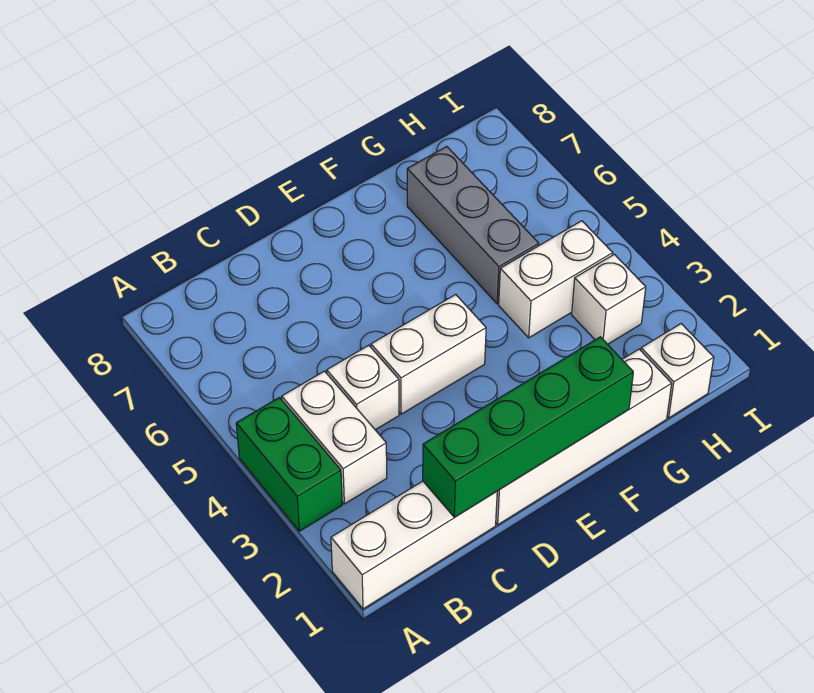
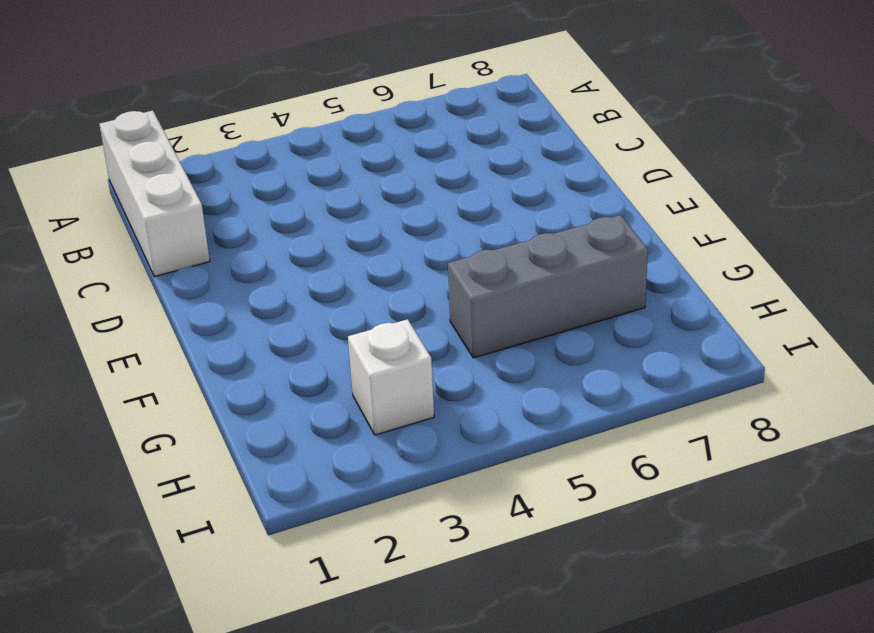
none -> green 1x2 brick [236,398,342,531]
none -> white 1x2 brick [282,371,387,504]

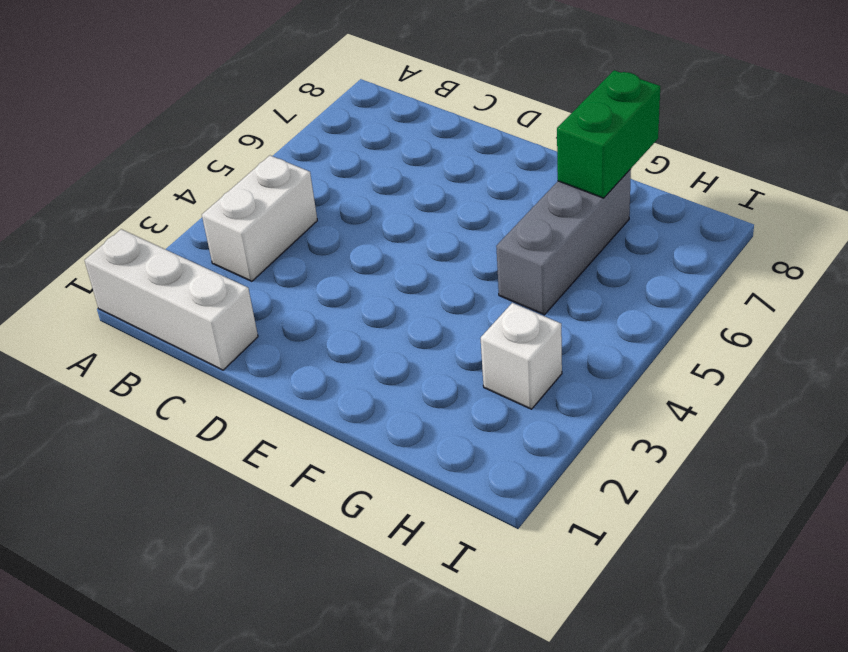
green 1x2 brick [557,70,660,198] -> green 1x2 brick moved to [236,398,342,531]
none -> white 1x1 brick [327,345,399,430]
none -> white 1x4 brick [496,349,672,525]

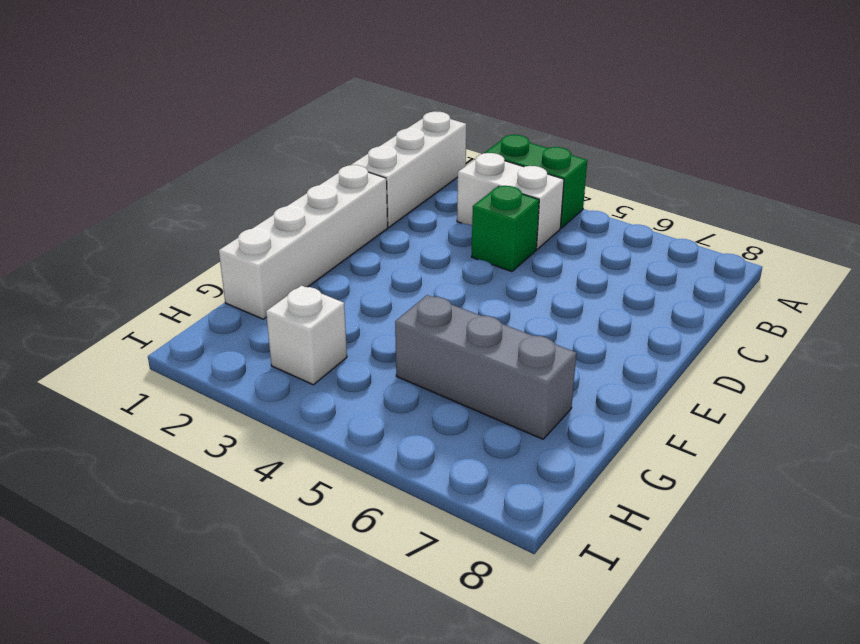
green 1x1 brick [471,186,539,272] -> white 1x1 brick [327,345,399,430]
none -> white 1x2 brick [371,294,486,414]
none -> white 1x2 brick [499,221,613,338]

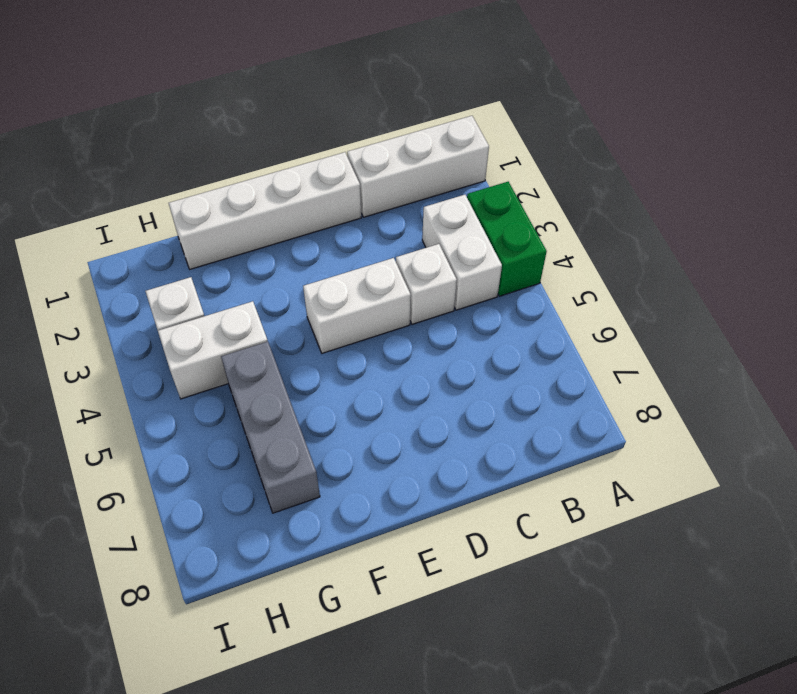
none -> white 1x1 brick [641,324,714,418]
none -> green 1x4 brick [423,337,633,517]

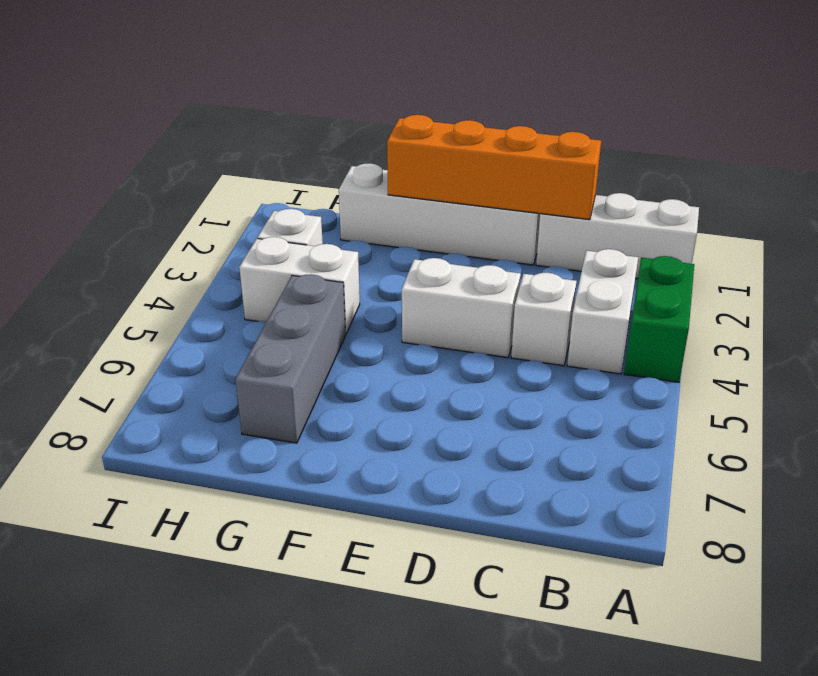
orange 1x4 brick [387,115,601,220] -> green 1x4 brick [423,337,633,517]
none -> white 1x1 brick [641,324,714,418]

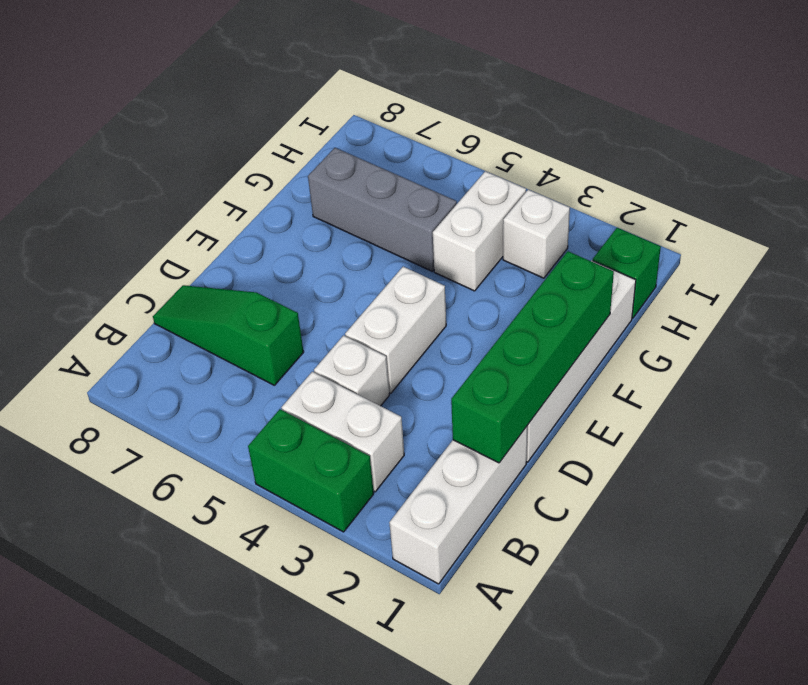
green 1x3 slope [153,285,304,385] -> none
green 1x1 brick [593,228,661,318] -> white 1x1 brick [641,324,714,418]

